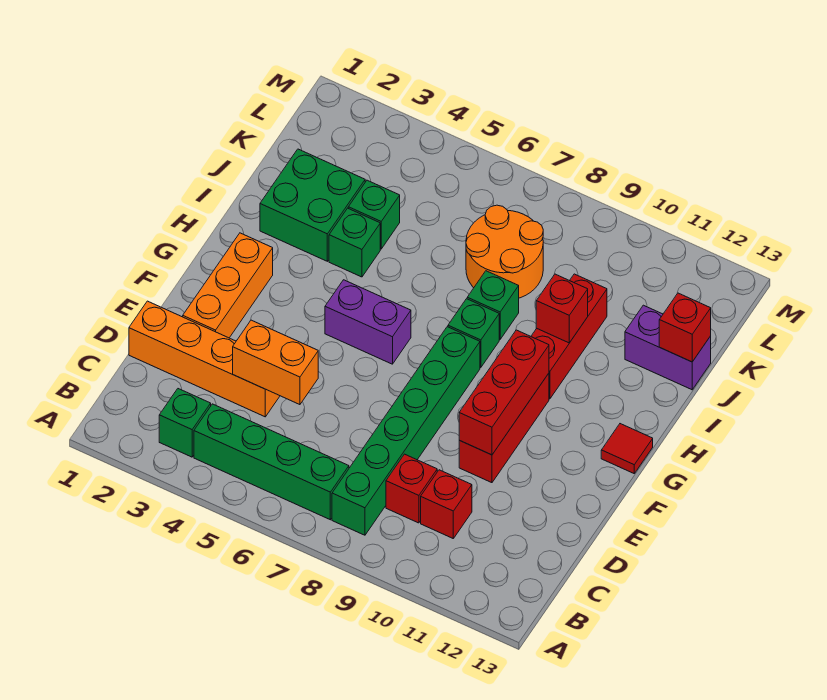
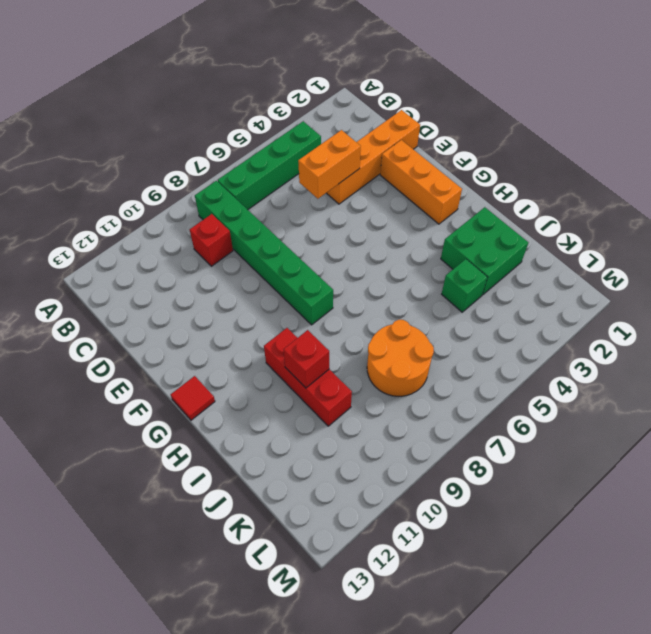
none -> green 1x1 brick [159,389,211,457]
none -> red 1x1 brick [421,470,472,538]
none -> red 1x3 brick [459,373,549,483]

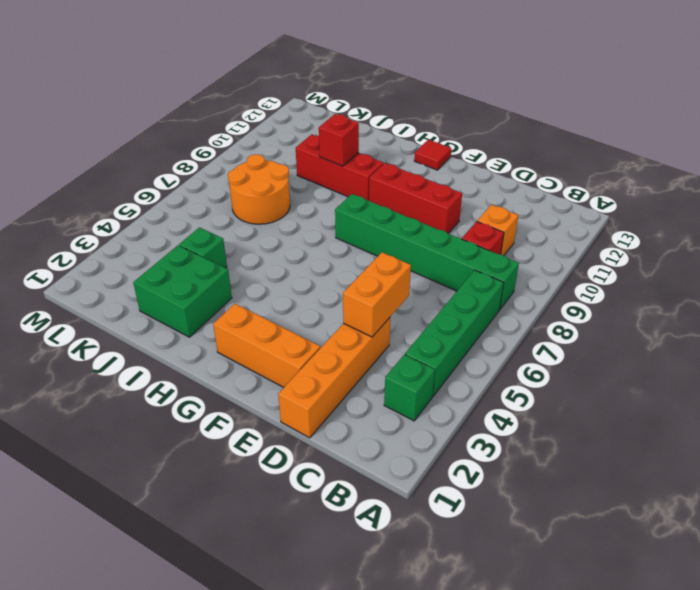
orange 1x1 brick [477,205,518,255] -> red 1x1 brick [421,470,472,538]
none -> purple 1x2 brick [325,280,411,364]
none -> green 1x1 brick [448,299,499,368]
none -> green 1x1 brick [329,208,380,277]

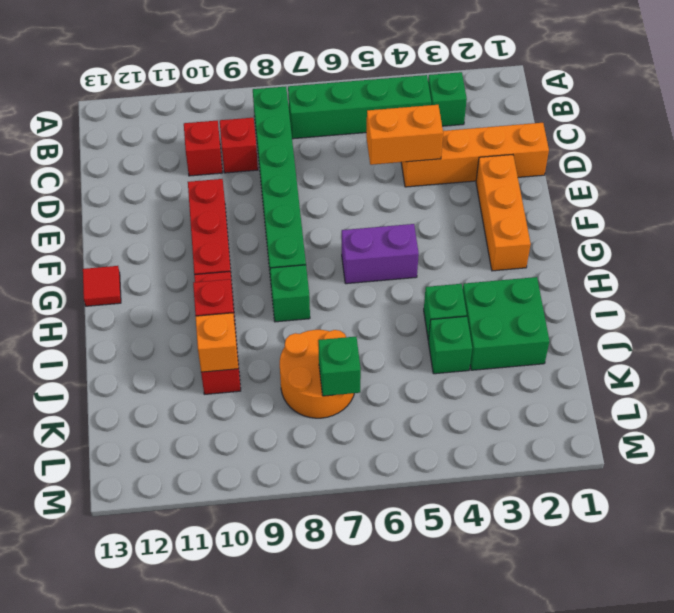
orange 1x1 brick [196,313,238,372] -> none
green 1x1 brick [318,337,361,396] -> green 1x1 brick moved to [467,271,519,339]
none -> purple 1x2 brick [625,305,711,390]
none -> red 1x3 brick [459,330,549,455]
none -> red 1x1 brick [659,293,711,362]

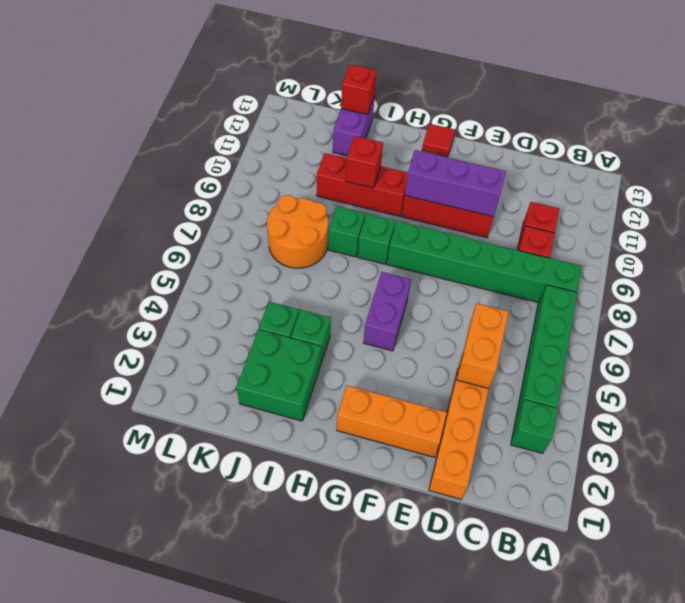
purple 1x3 brick [405,150,506,217] -> red 1x3 brick [459,330,549,455]

